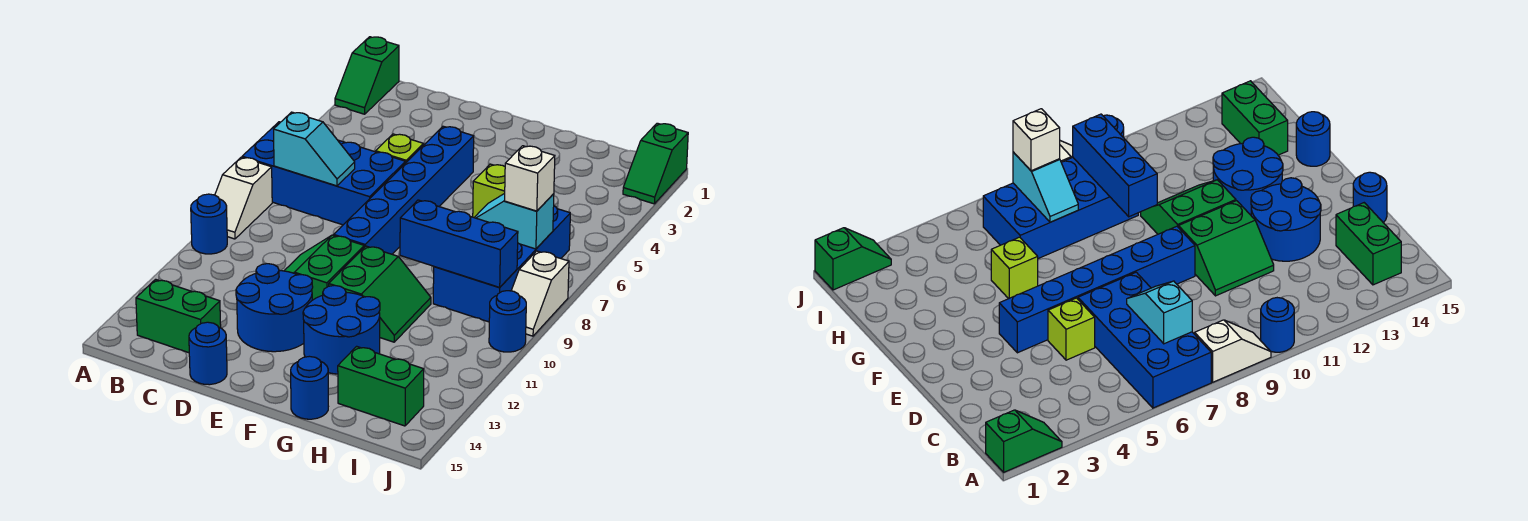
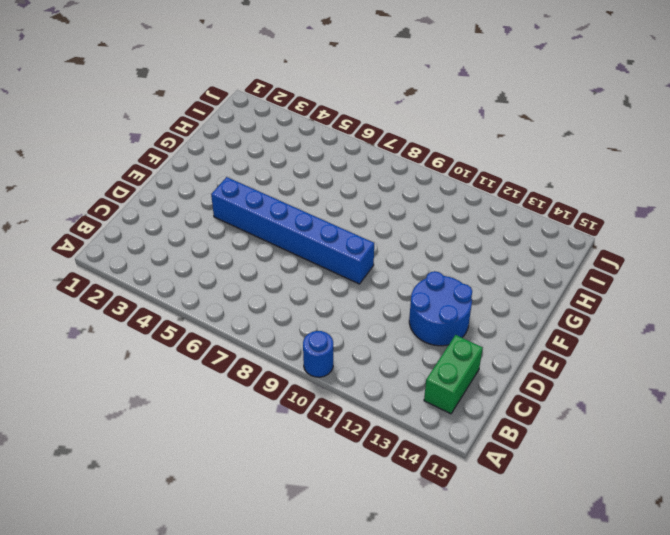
none -> green 1x2 slope [335,37,399,114]
none -> blue 2x4 brick [242,122,406,225]
none -> white 1x2 slope [215,157,272,239]

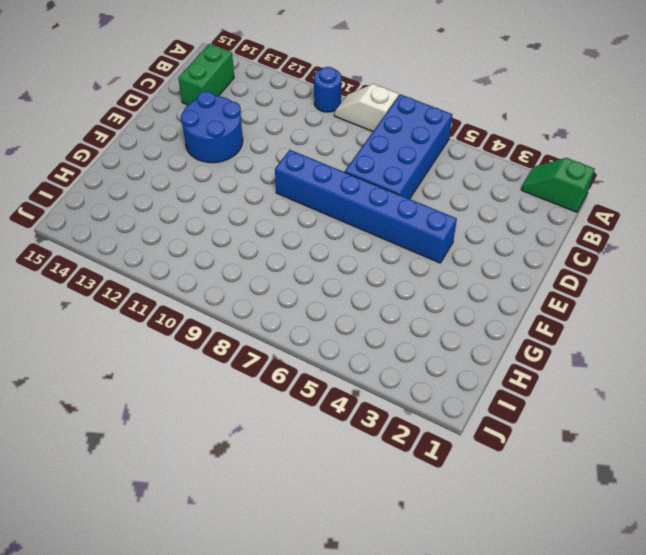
none -> lime 1x1 brick [375,134,424,162]
none -> green 2x2 slope [284,235,364,300]
none -> blue 1x1 round brick [189,322,227,385]

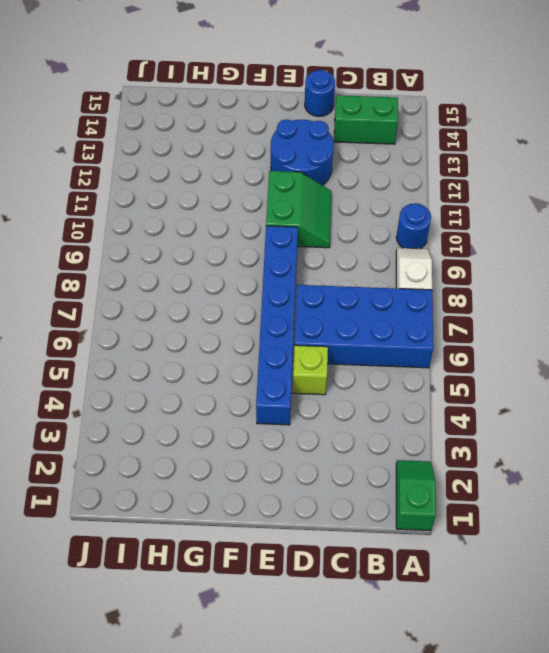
none -> green 2x2 slope [329,246,431,342]
none -> blue 2x2 round brick [303,285,380,374]
none -> lime 1x1 brick [473,164,505,217]

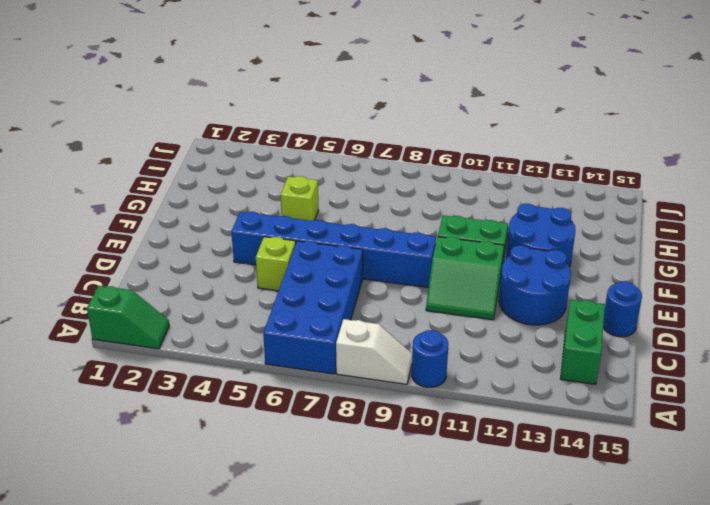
none -> blue 1x1 round brick [291,356,328,419]
none -> blue 2x4 brick [433,206,570,322]
none -> green 1x2 brick [338,346,424,426]

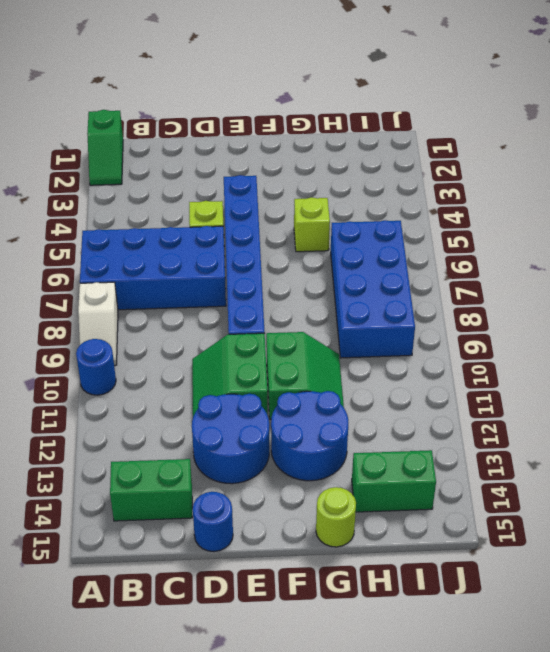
lime 1x1 round brick [316,487,356,547] -> blue 1x1 round brick [291,356,328,419]
none -> green 1x2 slope [623,123,688,204]
none -> white 1x2 slope [511,251,569,336]
none -> blue 1x1 round brick [489,291,526,352]

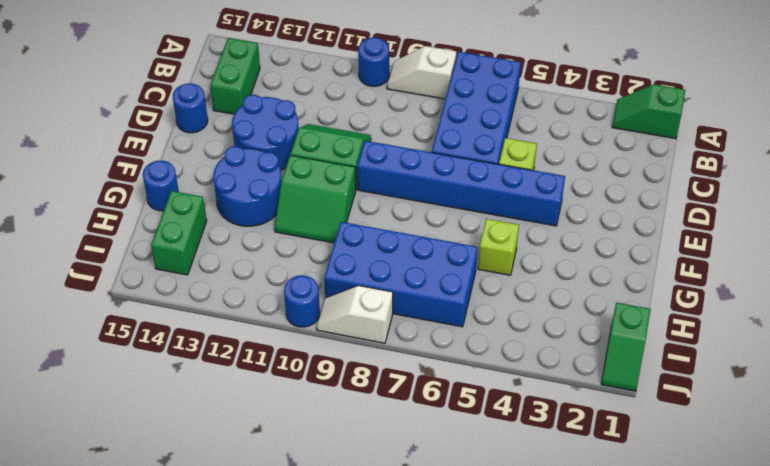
green 1x2 slope [601,303,651,391] -> green 1x2 slope turned to [623,123,688,204]
none -> cyan 1x2 slope [274,112,355,186]
none -> blue 1x3 brick [400,200,518,287]
none -> cyan 1x2 slope [474,193,554,249]

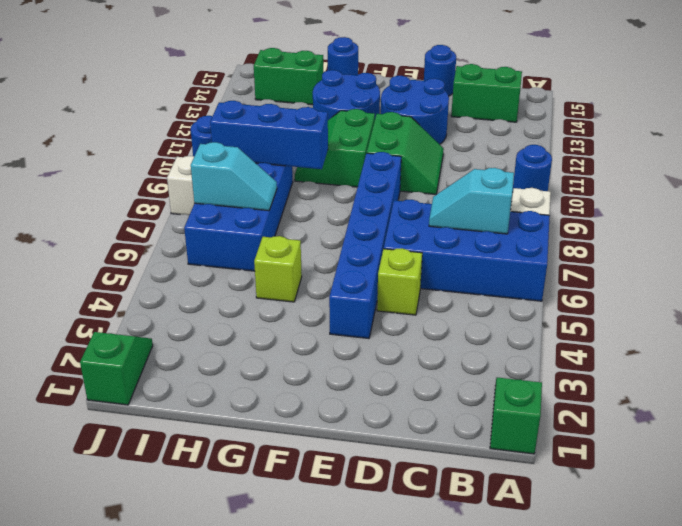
none -> white 1x1 brick [505,146,555,211]

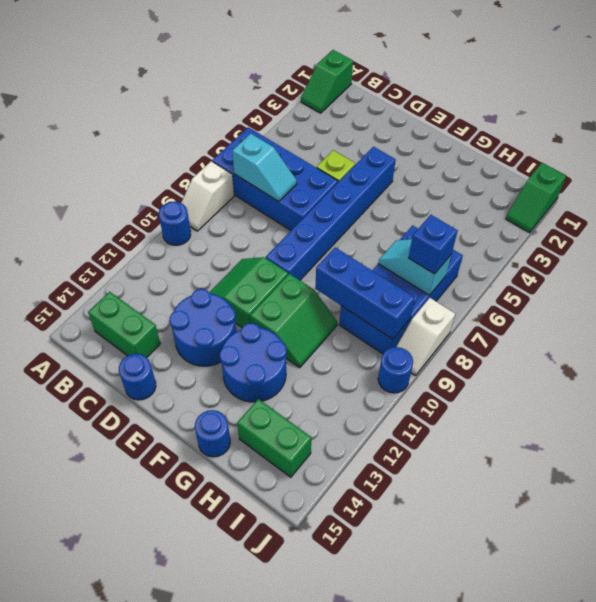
blue 1x1 brick [408,215,458,274] -> white 1x1 brick [505,146,555,211]
none -> lime 1x1 brick [473,164,505,217]

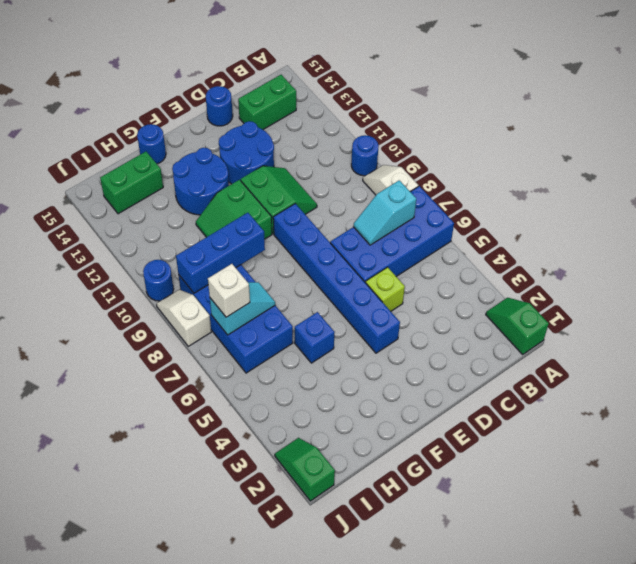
blue 1x1 brick [295,312,335,363] -> lime 1x1 brick [473,164,505,217]

